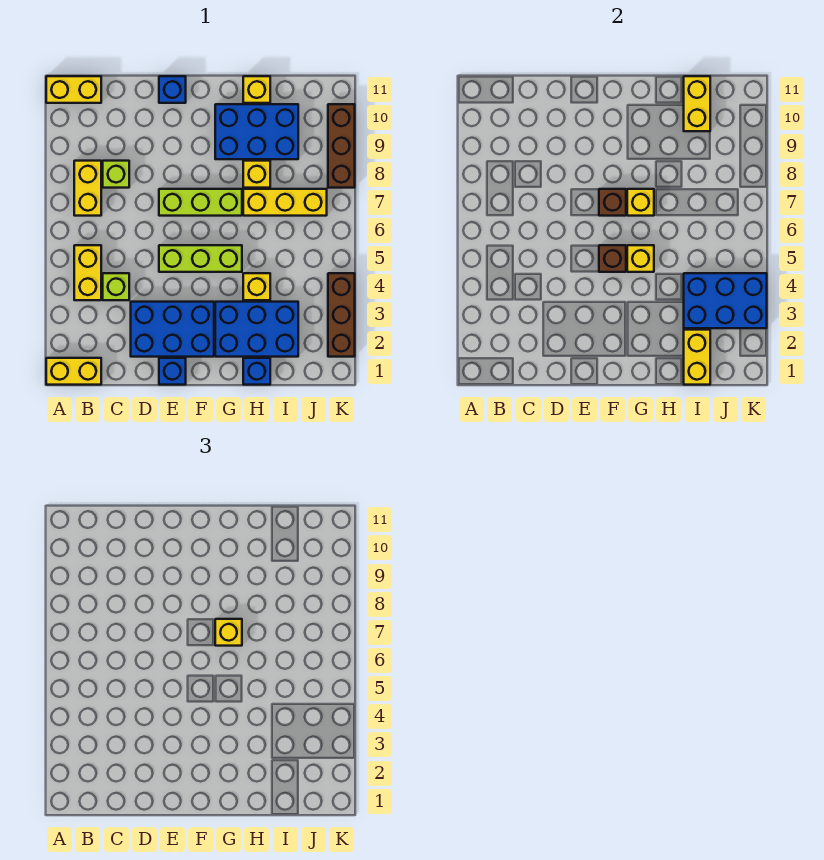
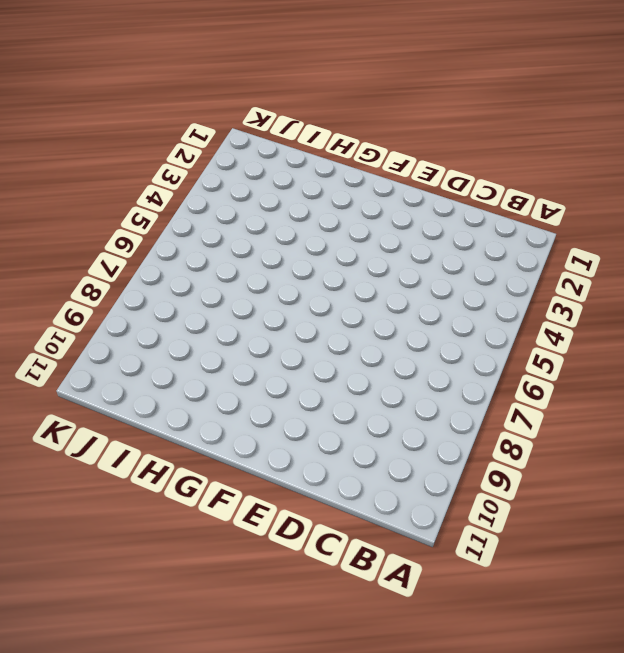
none -> yellow 1x2 brick [46,358,101,385]
none -> yellow 1x2 brick [46,76,101,103]
none -> yellow 1x2 brick [74,245,101,300]

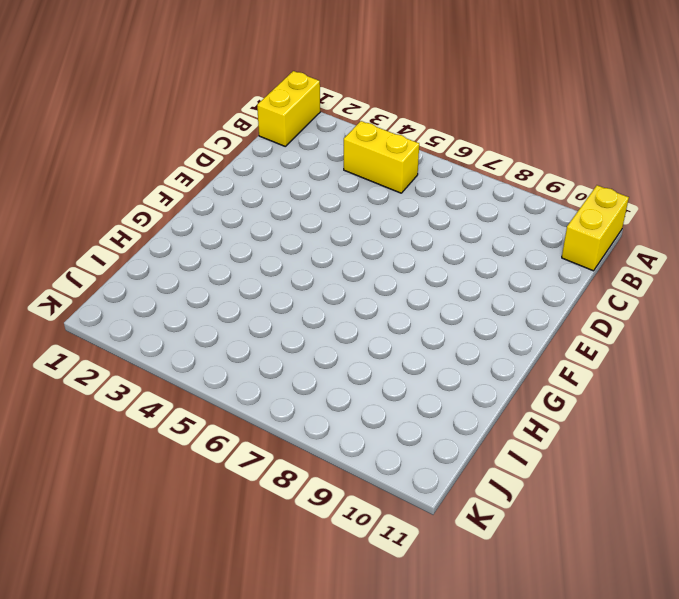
none -> yellow 1x2 brick [74,161,101,216]
none -> lime 1x1 brick [103,273,129,300]
none -> lime 1x1 brick [103,161,129,188]

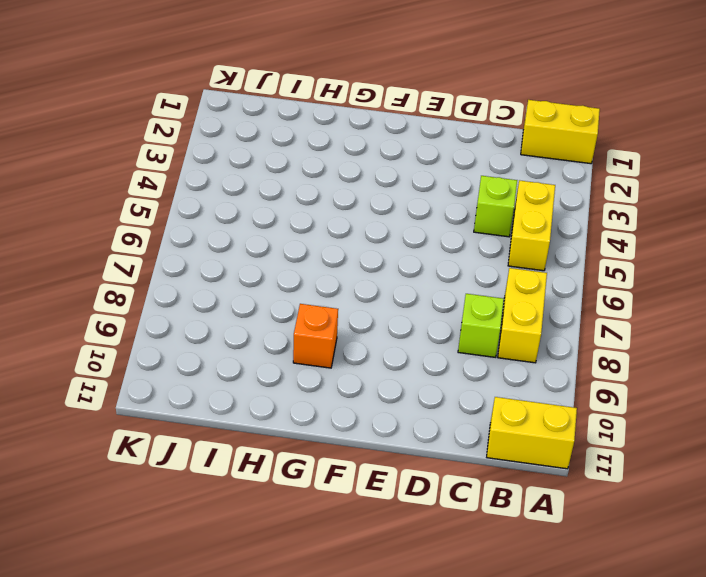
orange 1x1 brick [293,304,338,368] -> blue 2x3 brick [215,104,298,159]
none -> blue 2x3 brick [131,302,214,357]
none -> blue 1x1 brick [159,358,186,385]
none -> lime 1x3 brick [159,245,242,272]

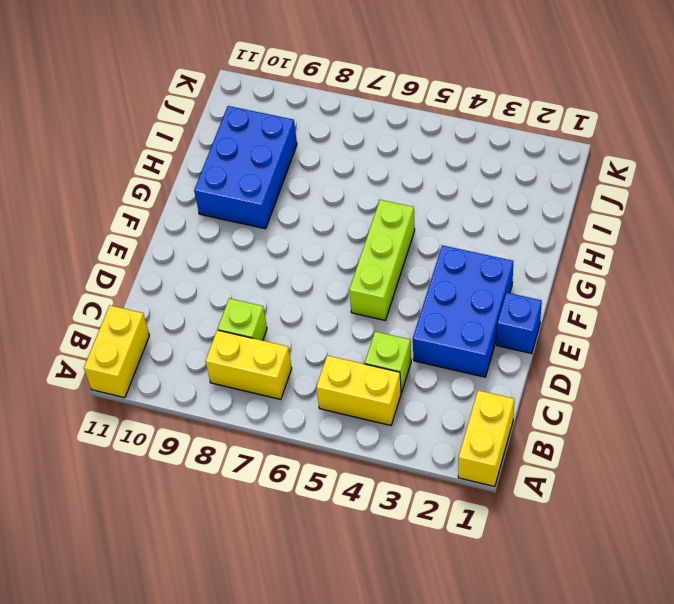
none -> lime 1x3 brick [159,189,242,216]
none -> blue 1x1 brick [159,76,186,103]
none -> blue 2x3 brick [215,302,298,357]

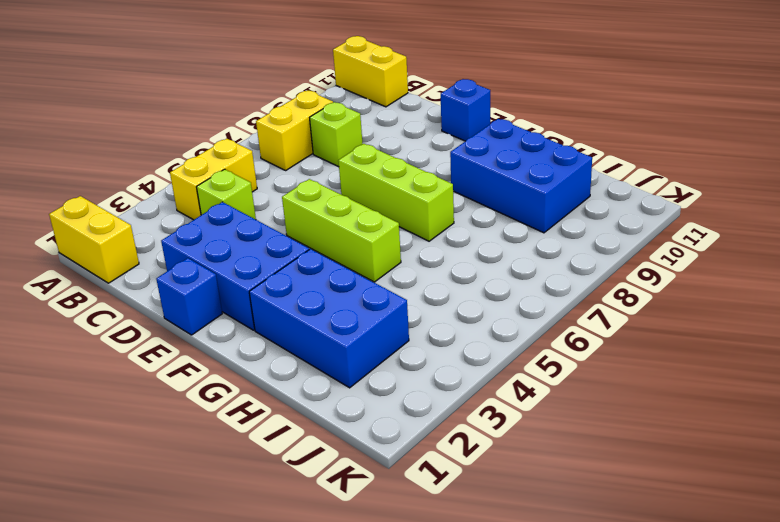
none -> blue 1x1 brick [243,358,270,385]
none -> yellow 1x1 brick [243,273,270,300]
none -> yellow 1x3 brick [243,189,327,216]

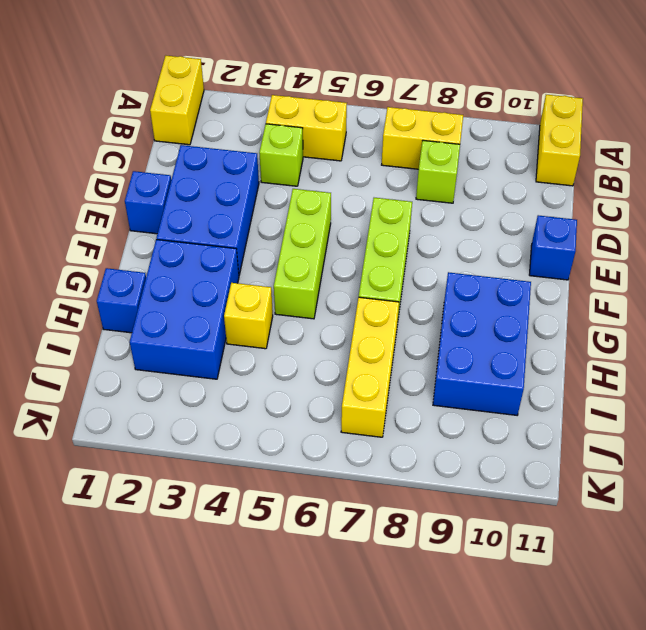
none -> yellow 1x1 brick [243,161,270,188]
none -> yellow 1x1 brick [243,76,270,103]
none -> brown 1x3 brick [328,273,355,357]

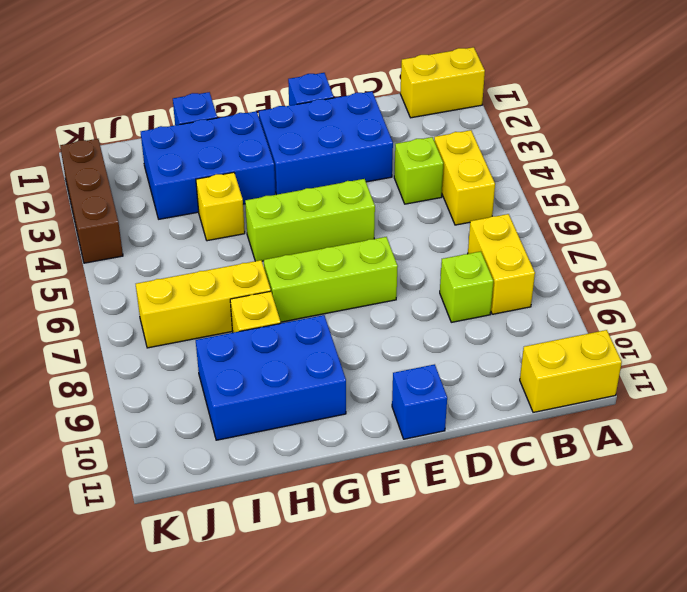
none -> yellow 1x1 brick [243,76,270,103]
none -> brown 1x3 brick [328,104,355,188]
none -> brown 1x1 brick [599,245,626,272]

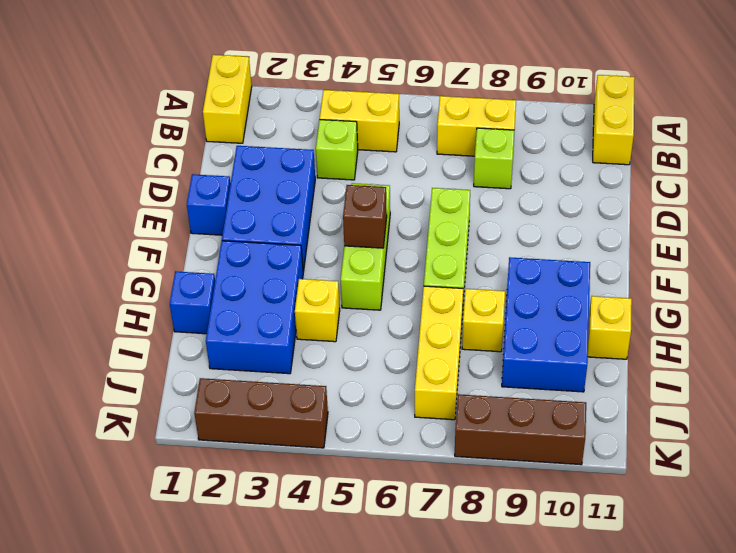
none -> blue 1x1 brick [159,76,186,103]
none -> brown 1x1 brick [599,189,626,216]
none -> yellow 1x1 brick [627,245,654,272]

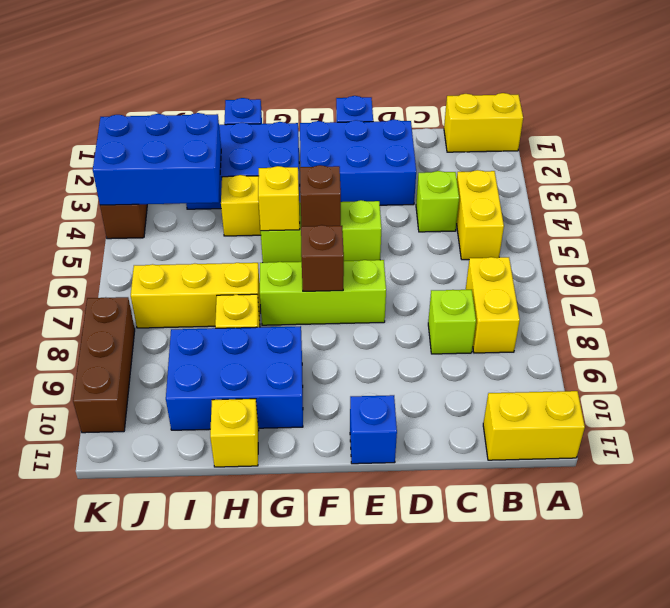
none -> yellow 1x1 brick [627,189,654,216]
none -> yellow 1x2 brick [684,330,710,385]
none -> yellow 1x2 brick [684,76,710,131]

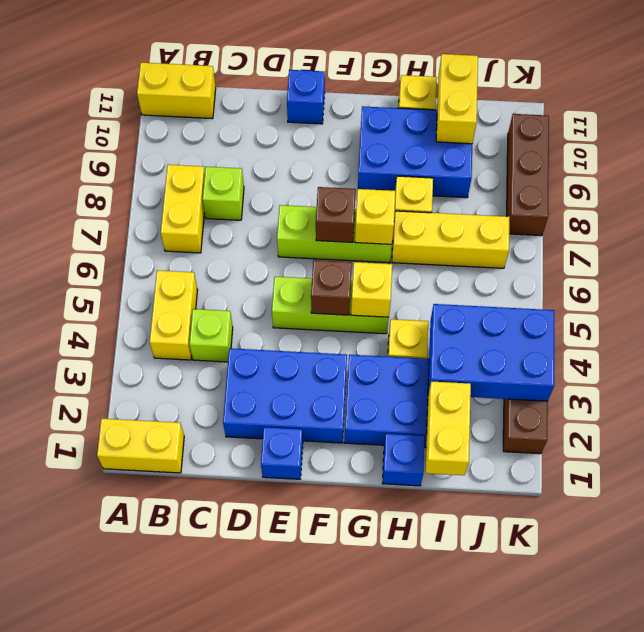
none -> yellow 1x1 brick [215,619,242,646]

